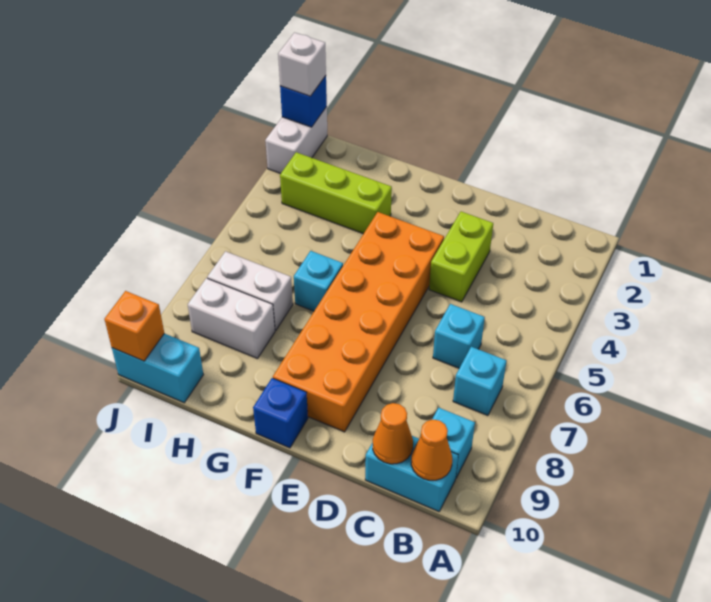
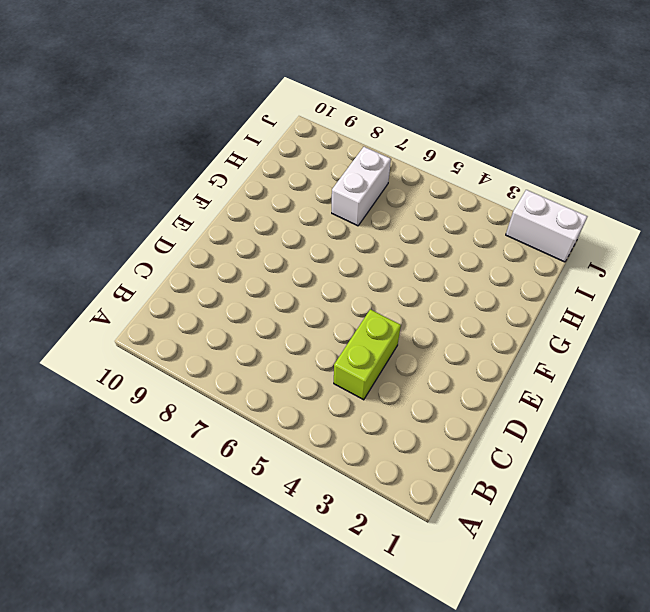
lime 1x2 brick [334,309,401,400] -> lime 1x2 brick turned to [429,212,493,302]
none -> cyan 1x1 brick [453,347,507,416]
none -> cyan 1x1 brick [432,408,475,478]
none -> cyan 1x2 brick [365,436,458,512]

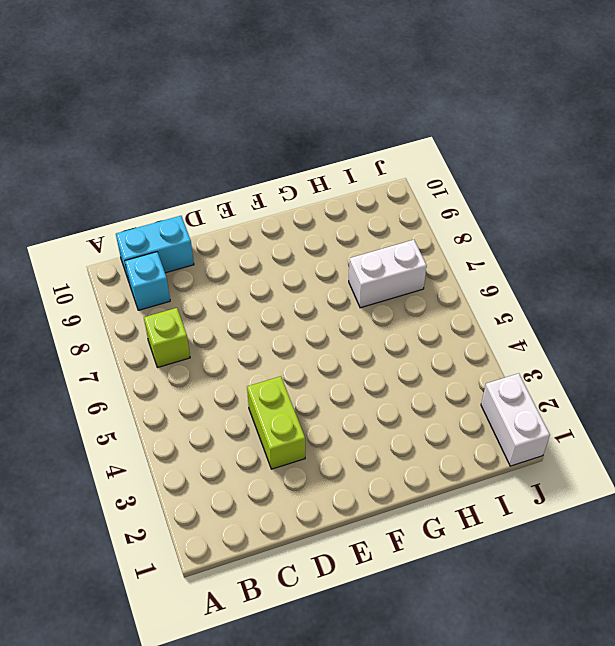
lime 1x1 brick [144,308,190,368] -> cyan 1x1 brick [453,347,507,416]
none -> cyan 1x1 brick [433,304,485,368]
none -> orange 2x6 brick [273,212,444,432]
none -> blue 1x1 brick [253,378,308,448]

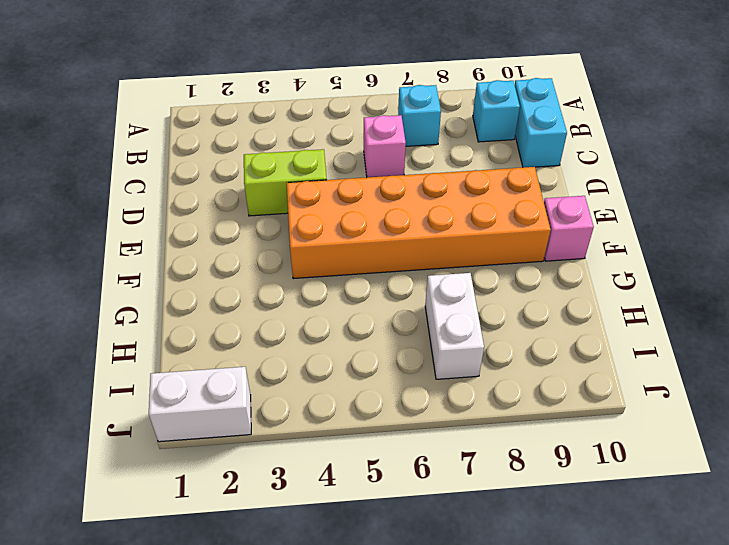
pink 1x1 brick [364,115,406,177] -> cyan 1x1 brick [433,304,485,368]
pink 1x1 brick [544,196,594,261] -> blue 1x1 brick [253,378,308,448]
none -> lime 1x3 brick [280,152,392,234]
none -> cyan 1x1 brick [294,251,343,311]
none -> white 1x2 brick [188,278,275,359]

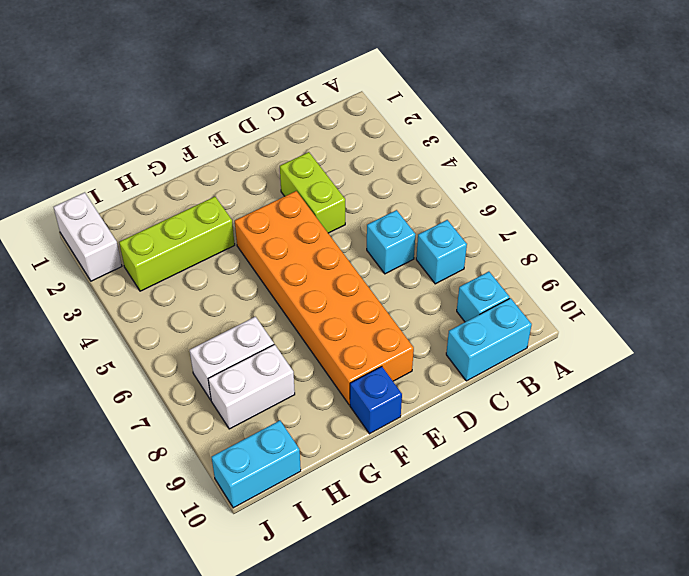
none -> cyan 1x1 brick [294,251,343,311]
none -> orange 1x1 cone [411,420,452,480]
none -> orange 1x1 cone [373,403,413,464]

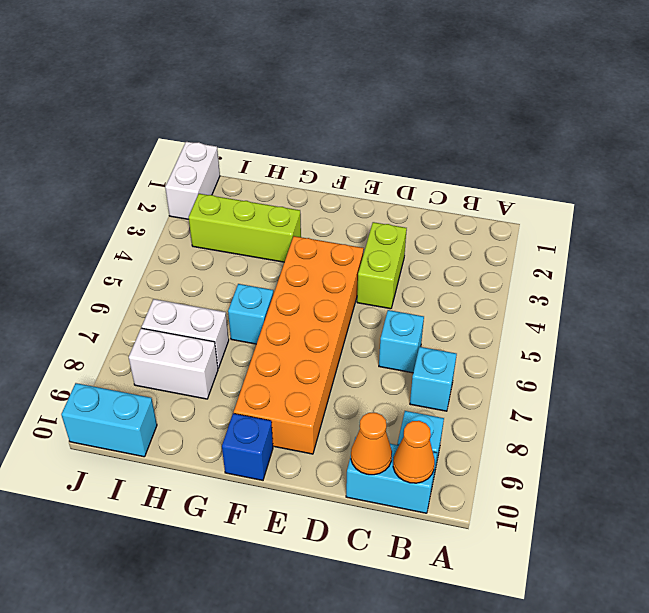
none -> blue 1x1 brick [280,76,327,127]
none -> orange 1x1 brick [104,291,164,361]
none -> white 1x1 brick [278,33,326,96]

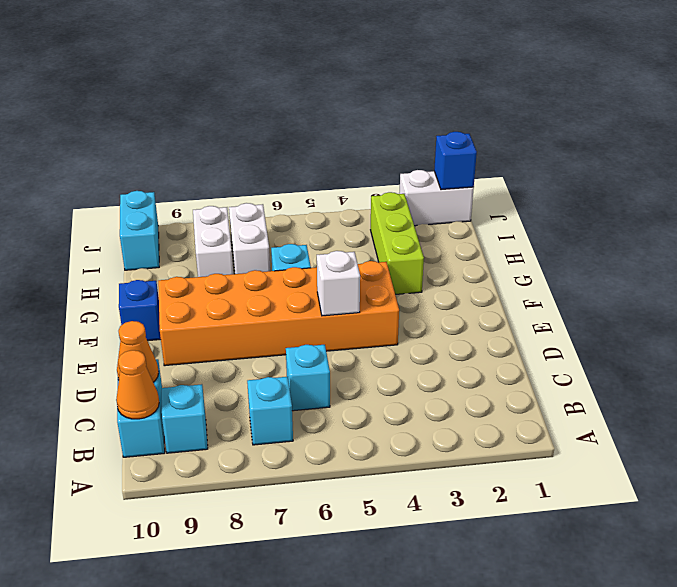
white 1x1 brick [317,251,360,316] -> white 1x1 brick moved to [278,33,326,96]
none -> lime 1x2 brick [429,212,493,302]
none -> orange 1x1 brick [104,291,164,361]

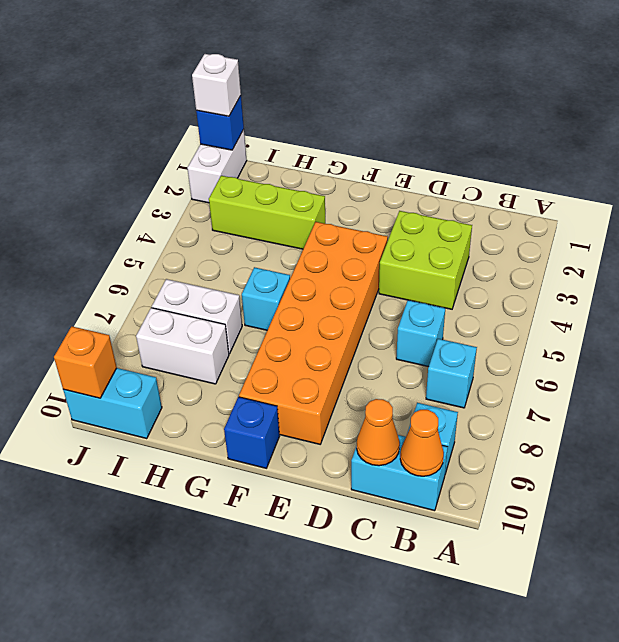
lime 2x2 brick [379,211,472,309] -> lime 1x2 brick [429,212,493,302]

